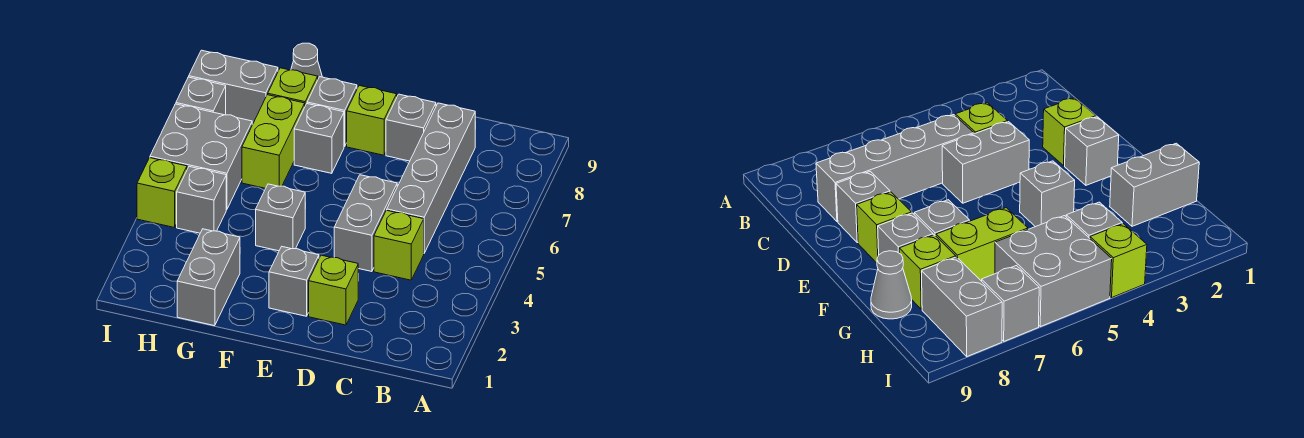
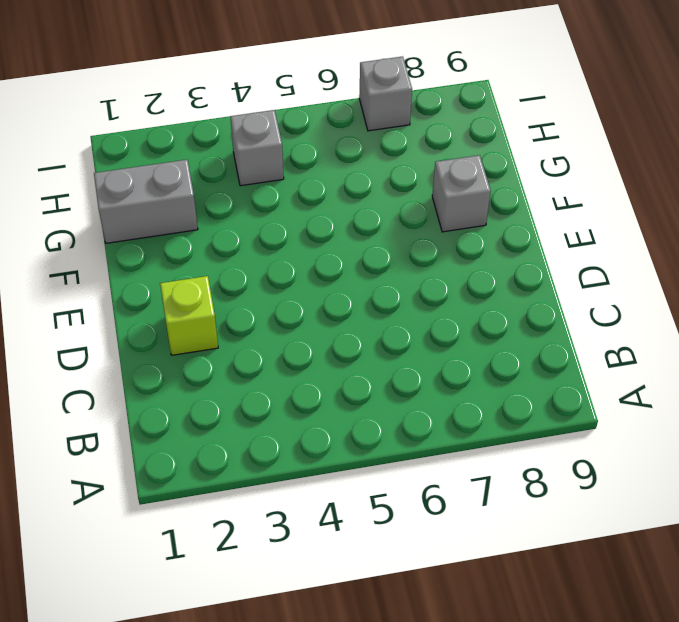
none -> lime 1x1 brick [374,210,424,280]
none -> grey 1x4 brick [387,103,475,253]
none -> grey 1x2 brick [334,175,397,271]

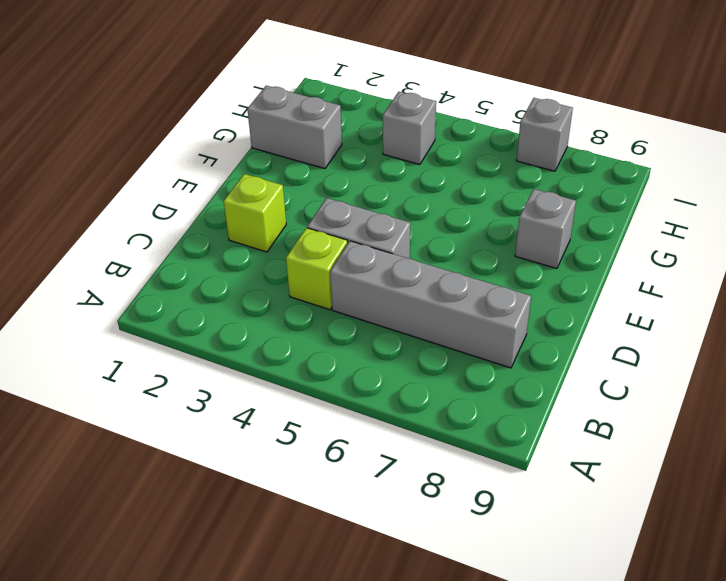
none -> grey 1x1 brick [386,94,436,161]
none -> grey 1x1 brick [269,247,319,316]
none -> lime 1x1 brick [347,86,397,155]

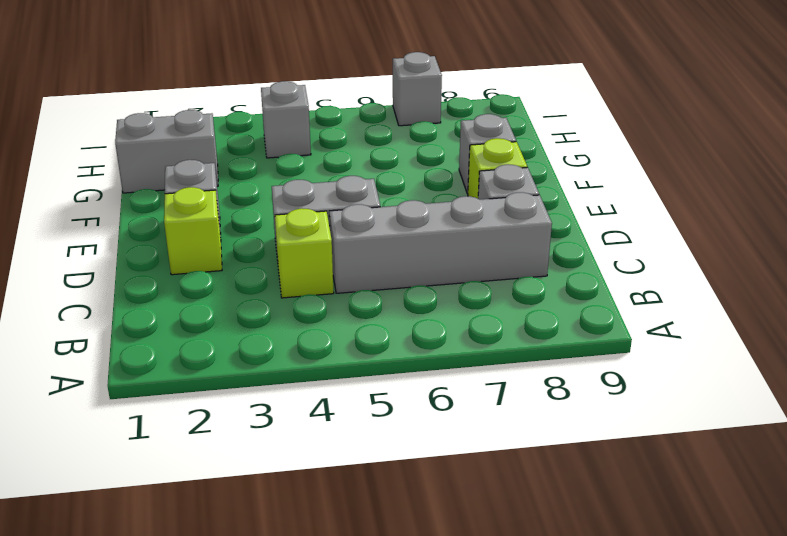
none -> grey 1x1 brick [256,184,305,251]
none -> grey 1x1 brick [294,104,344,173]
none -> lime 1x2 brick [242,95,305,188]

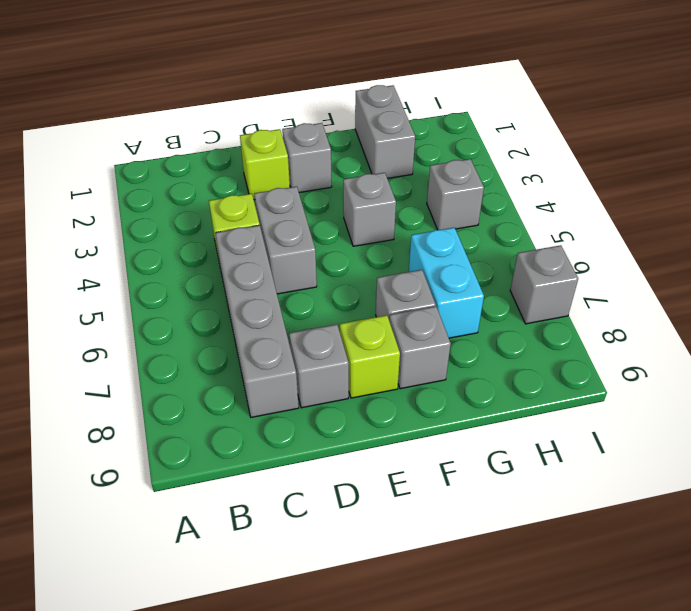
cyan 1x2 brick [409,228,484,338] -> lime 1x2 brick [242,95,305,188]
none -> lime 1x1 brick [268,68,318,105]
none -> grey 1x1 cone [291,43,322,79]
none -> grey 2x2 brick [150,104,252,209]

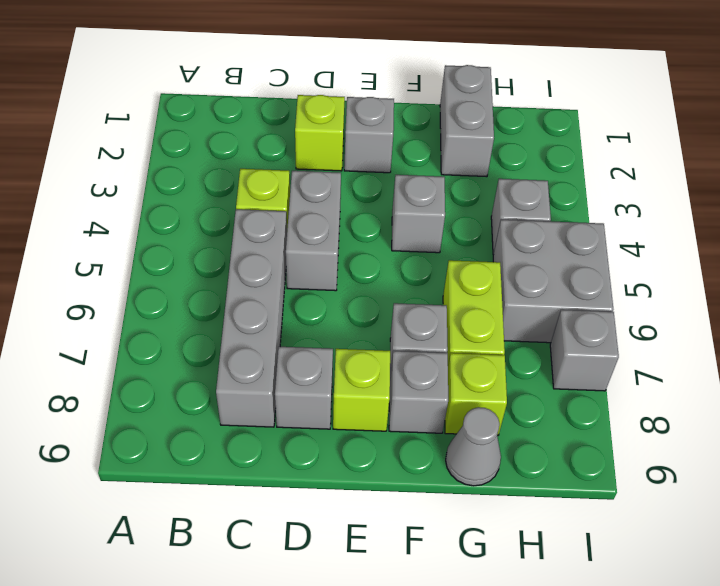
none -> grey 1x2 brick [189,50,278,125]
none -> lime 1x1 brick [137,158,187,228]

